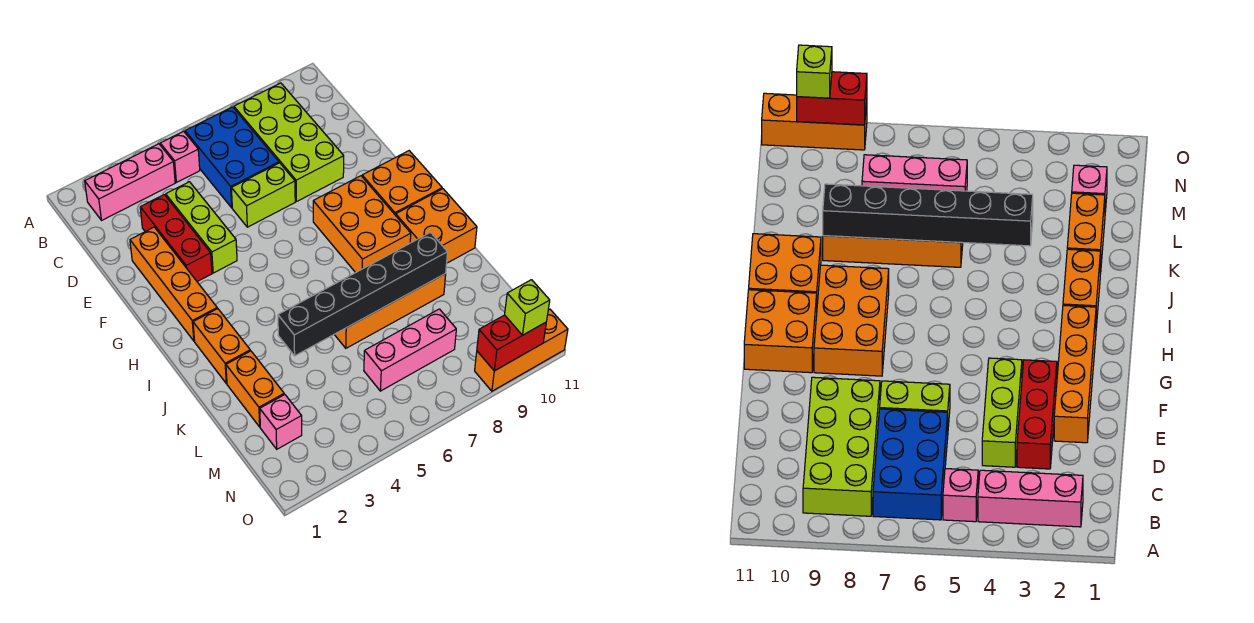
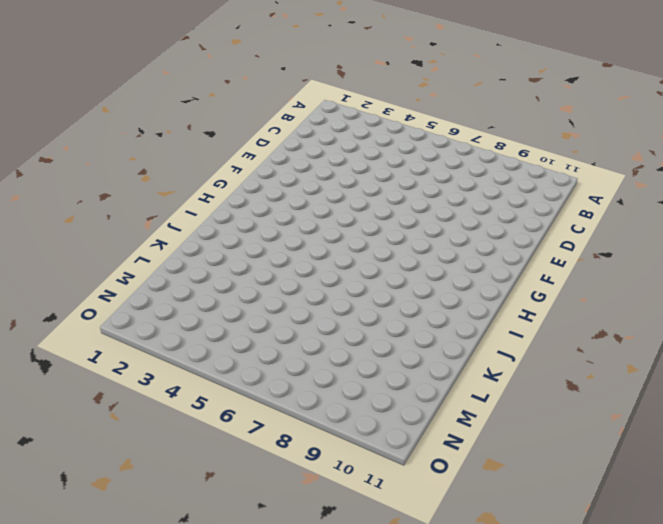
none -> pink 1x3 brick [85,144,175,220]
none -> pink 1x1 brick [160,131,200,182]
none -> blue 2x3 brick [185,107,279,208]

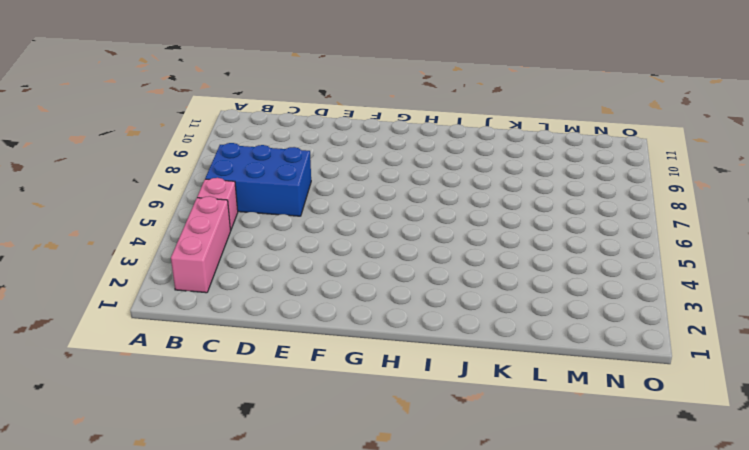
none -> lime 2x4 brick [234,83,344,202]
none -> red 1x3 brick [140,195,212,282]
none -> lime 1x3 brick [166,182,237,273]

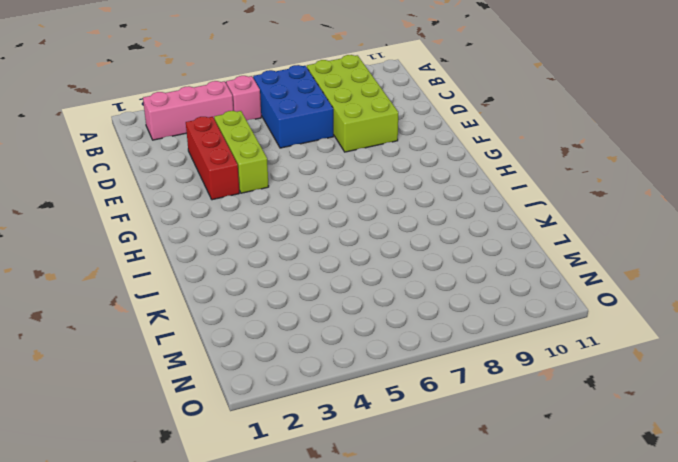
none -> orange 1x4 brick [130,227,217,341]
none -> lime 1x2 brick [231,163,295,227]
none -> orange 2x3 brick [313,176,411,273]

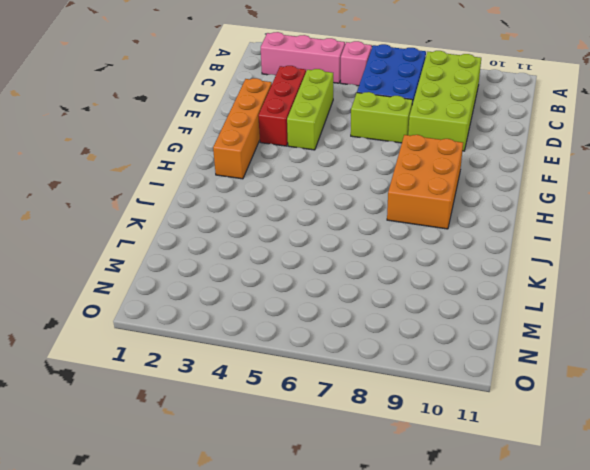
none -> orange 2x2 brick [362,151,442,215]
none -> orange 1x2 brick [193,309,250,384]
none -> orange 2x2 brick [396,189,477,263]

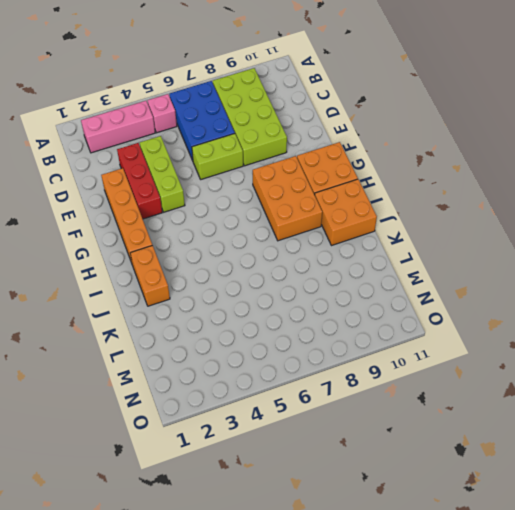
none -> orange 1x2 brick [226,351,284,427]
none -> orange 1x4 brick [334,274,446,348]
none -> pink 1x1 brick [260,395,302,449]

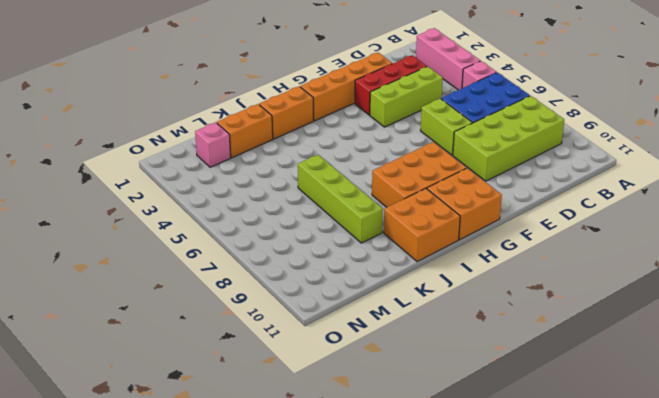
lime 1x4 brick [298,155,383,243] -> orange 1x4 brick [334,274,446,348]
none -> pink 1x3 brick [364,309,456,391]
none -> orange 1x3 brick [475,310,568,391]
none -> black 1x6 brick [278,232,447,356]

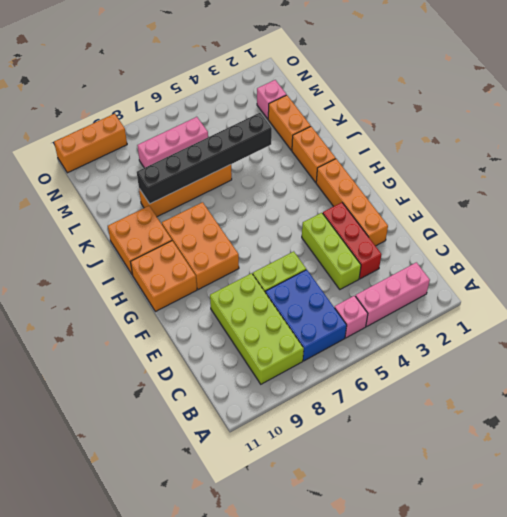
none -> red 1x2 brick [477,315,546,371]
none -> lime 1x1 brick [505,280,550,335]

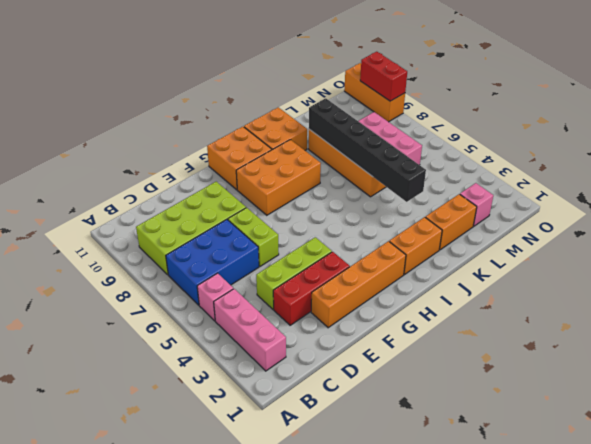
none -> lime 1x1 brick [505,280,550,335]

